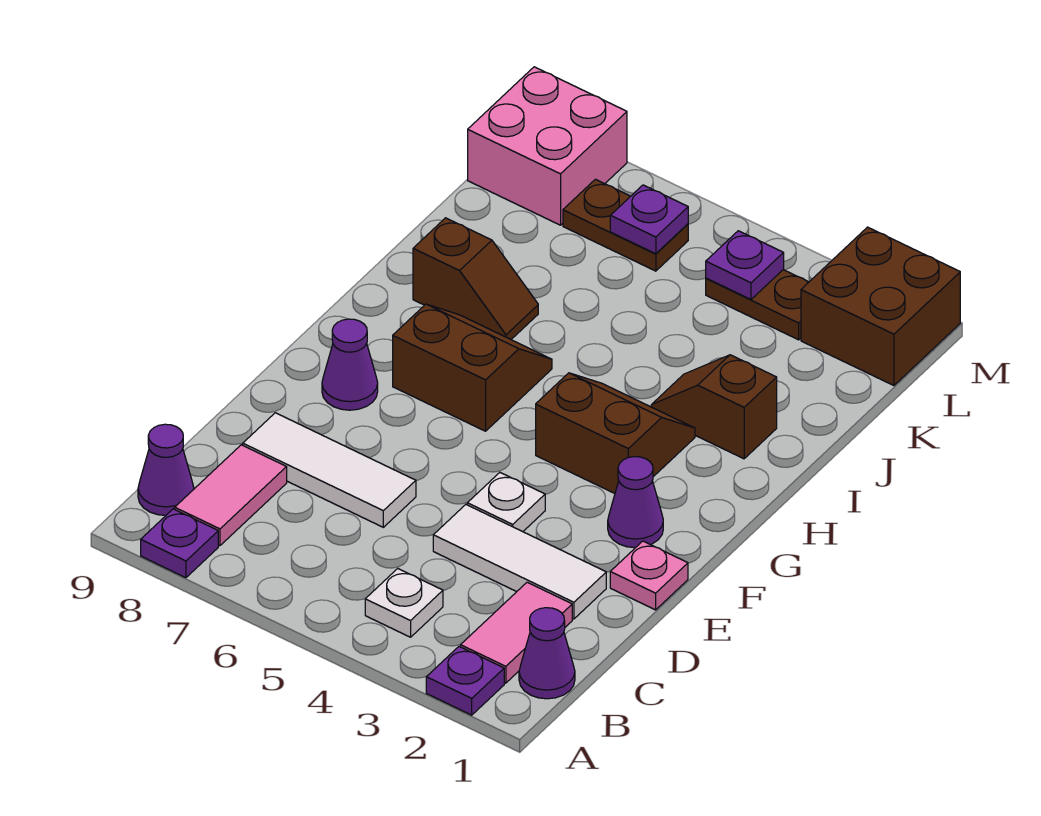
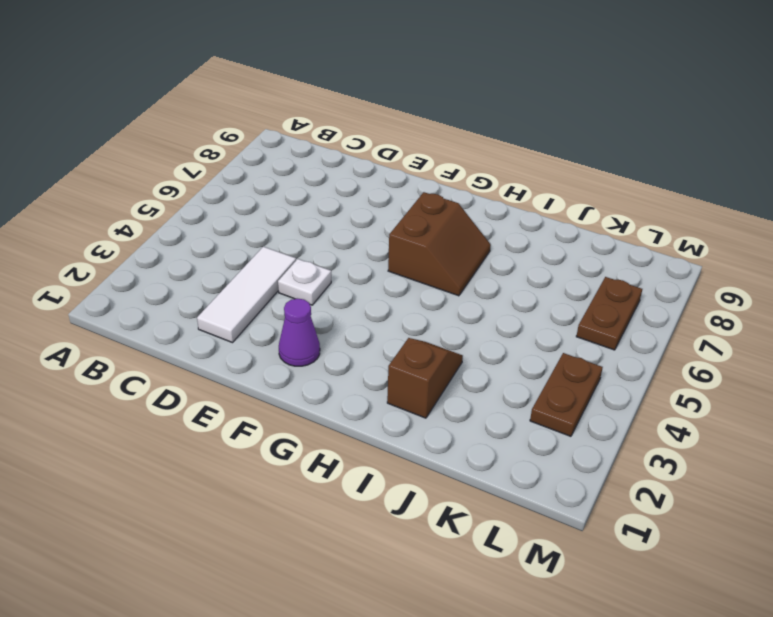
none -> purple 1x1 plate [426,647,504,715]
none -> purple 1x1 plate [141,509,218,578]
none -> purple 1x1 cone [519,608,575,699]

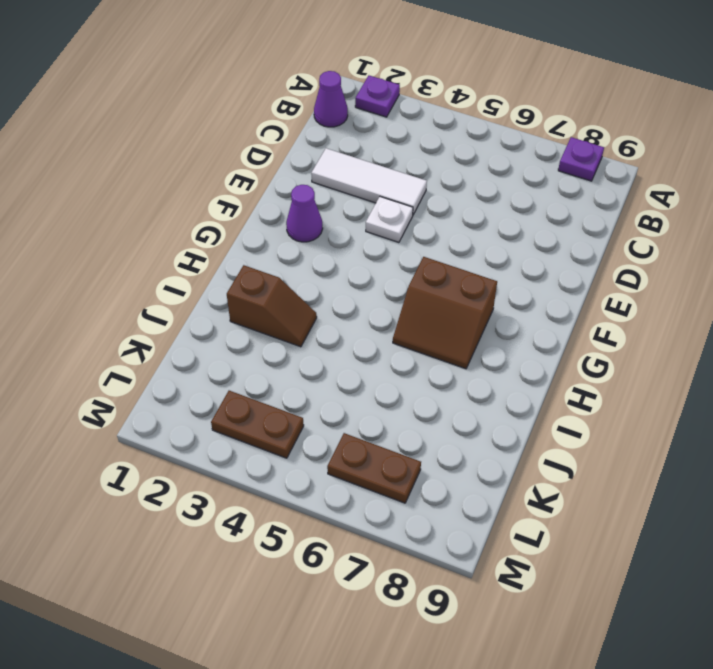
none -> pink 1x2 tile [461,582,572,683]
none -> white 1x1 plate [365,569,443,637]
none -> pink 1x2 tile [175,445,287,546]

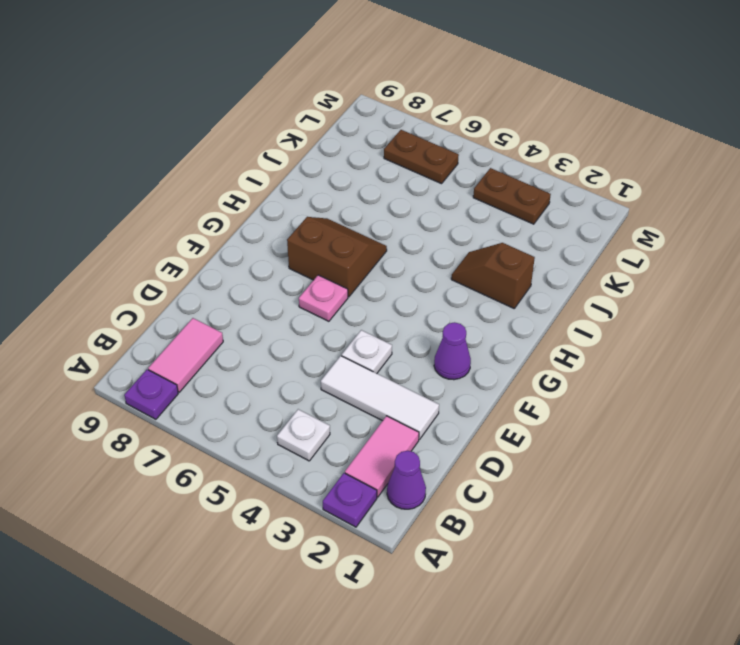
pink 1x1 plate [299,275,348,321] -> pink 1x1 plate moved to [610,541,688,610]
none -> purple 1x1 cone [138,424,194,515]
none -> white 1x3 tile [243,413,416,527]
none -> purple 1x1 cone [322,319,378,410]

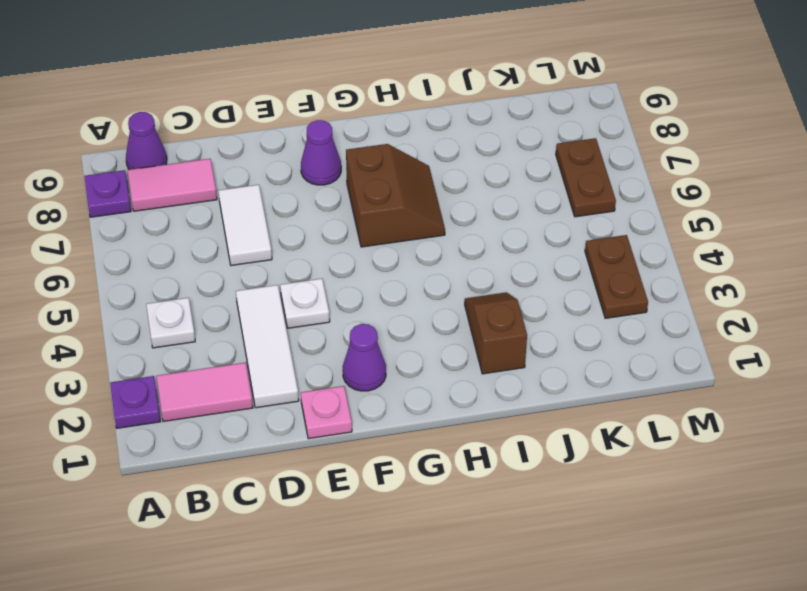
white 1x2 tile [218,185,272,266] -> white 1x3 tile [243,413,416,527]
none -> purple 1x1 cone [519,608,575,699]
none -> brown 2x2 slope [536,373,695,493]
none -> brown 1x2 slope [413,218,538,339]

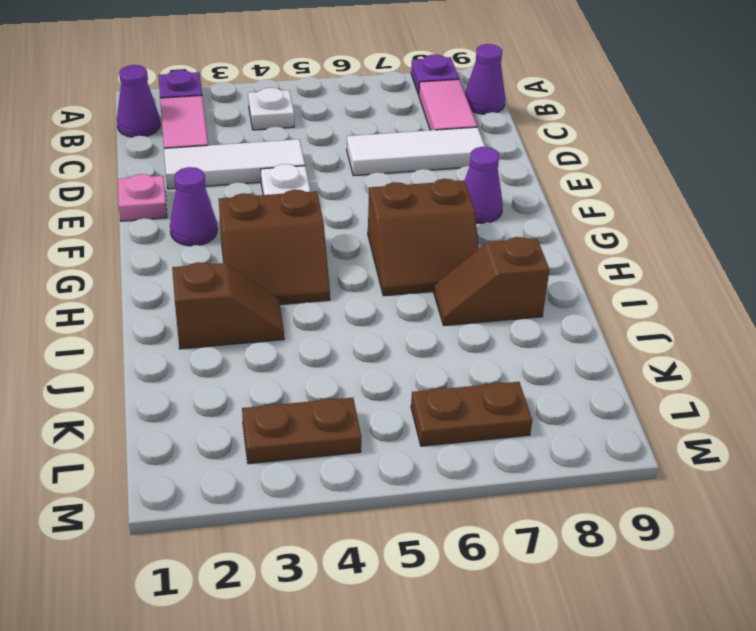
none -> brown 2x2 brick [801,227,960,386]
none -> pink 2x2 brick [468,67,627,225]
none -> purple 1x1 plate [706,231,784,299]

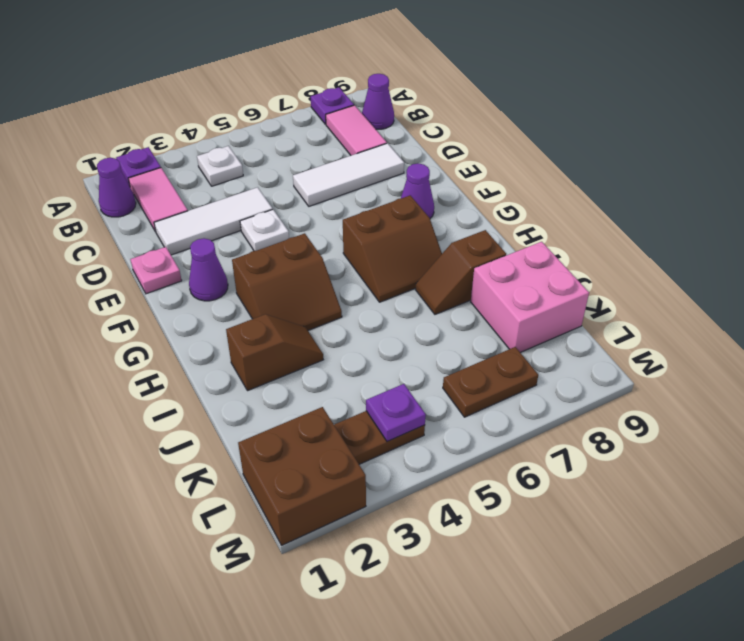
pink 2x2 brick [471,242,589,353] -> pink 2x2 brick moved to [468,67,627,225]
none -> purple 1x1 plate [610,185,688,254]

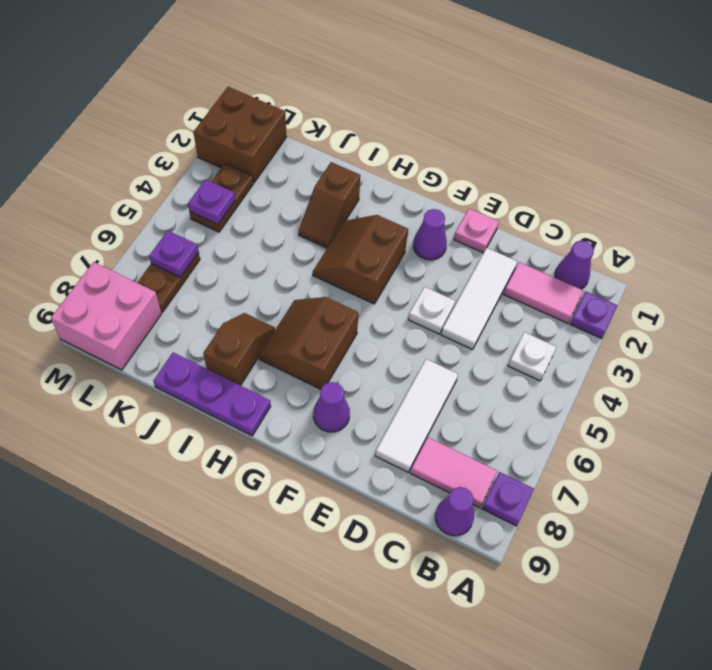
purple 1x3 plate [153,352,271,436] -> none

